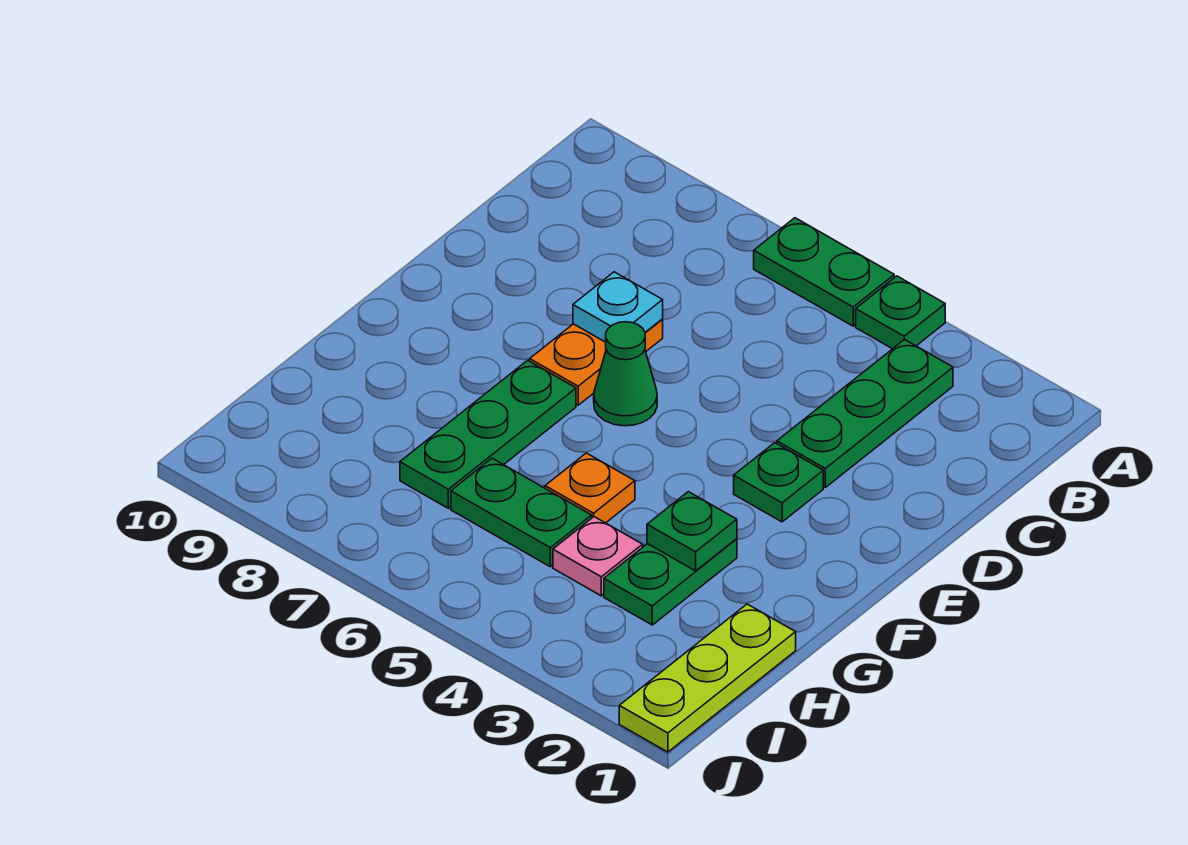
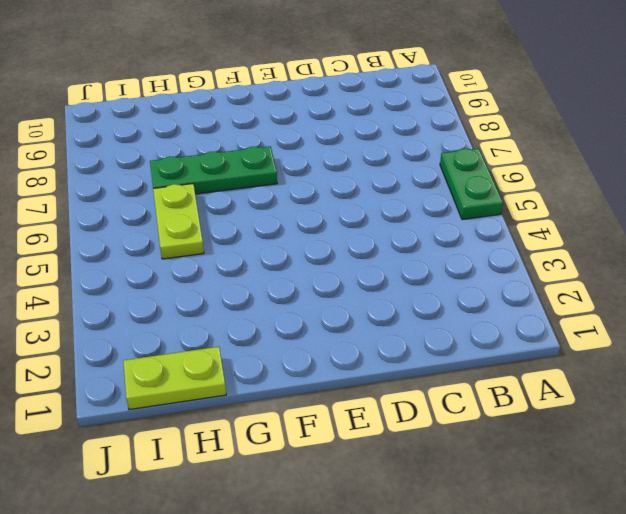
lime 1x2 plate [123,347,226,410] -> lime 1x3 plate [619,604,796,752]
lime 1x2 plate [153,184,204,259] -> green 1x2 plate [451,458,592,567]
none -> green 1x1 plate [856,276,945,349]
none -> green 1x3 plate [777,339,953,487]
none -> orange 1x2 plate [530,320,663,405]

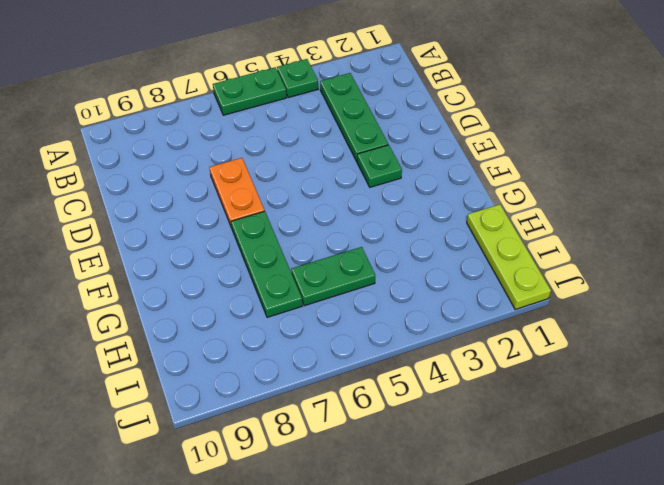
none -> green 1x1 cone [594,322,657,426]
none -> green 1x2 plate [604,539,737,625]
none -> orange 1x1 plate [545,453,635,523]

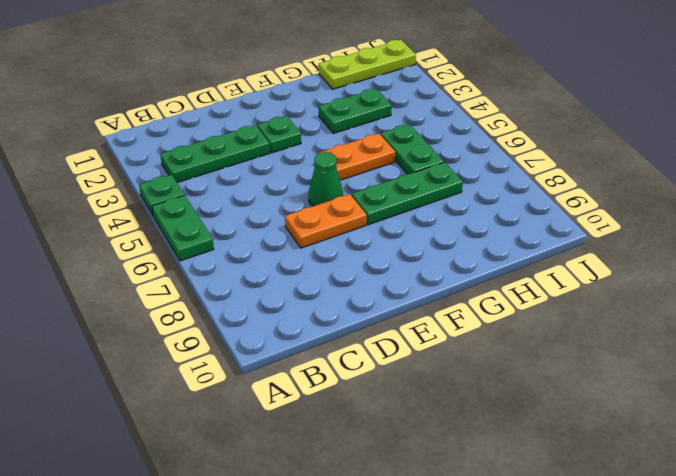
orange 1x2 plate [319,134,395,180] -> orange 1x1 plate [545,453,635,523]
none -> pink 1x1 plate [553,517,643,596]
none -> cyan 1x1 plate [573,272,663,342]
none -> green 1x1 plate [647,492,737,571]

